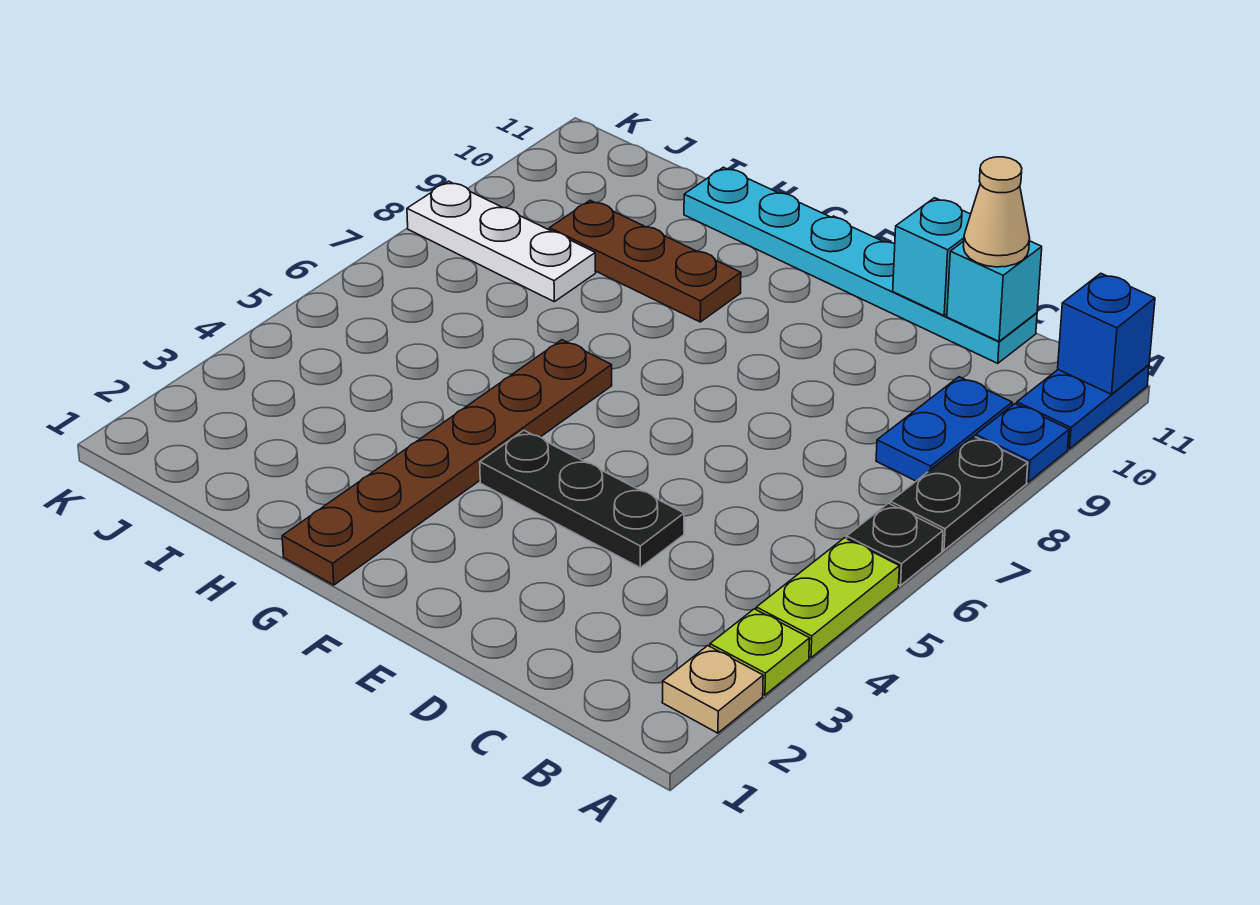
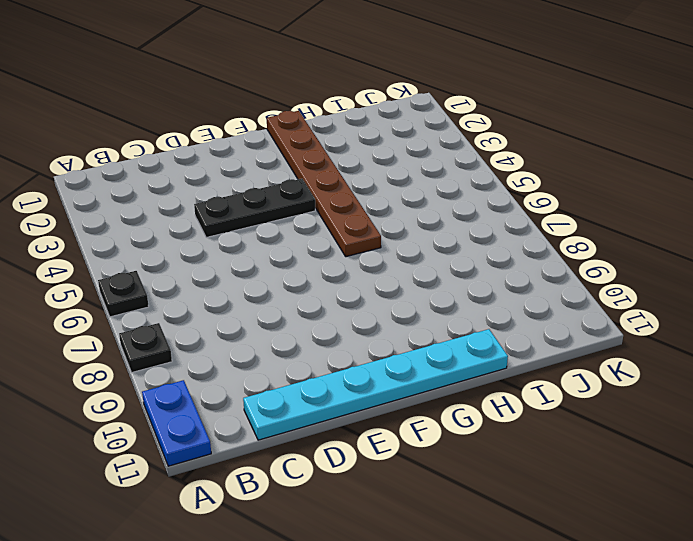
black 1x1 plate [119,323,172,372] -> black 1x2 plate [890,436,1028,550]
none -> tan 1x1 plate [662,646,763,733]
none -> lime 1x1 plate [710,609,810,695]
none -> lime 1x2 plate [756,538,899,658]

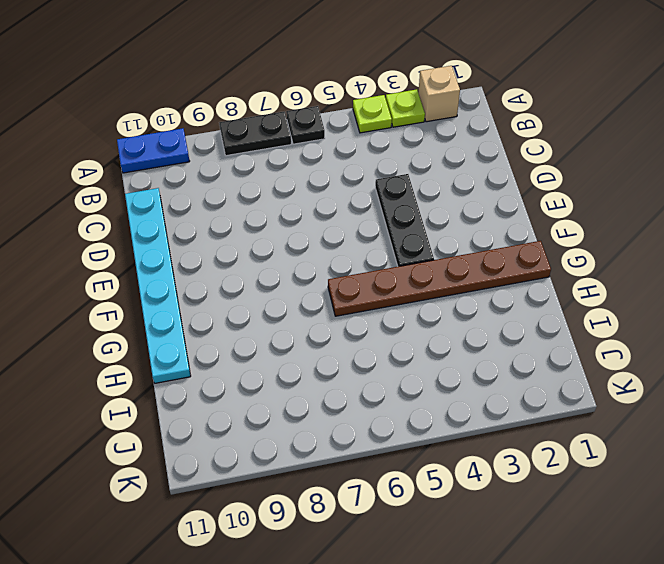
tan 1x1 brick [418,66,460,122] -> tan 1x1 plate [662,646,763,733]
lime 1x1 plate [353,95,392,133] -> lime 1x2 plate [756,538,899,658]
none -> blue 1x1 plate [975,404,1069,482]
none -> blue 1x2 plate [876,377,1012,481]
none -> brown 1x3 plate [549,200,741,322]

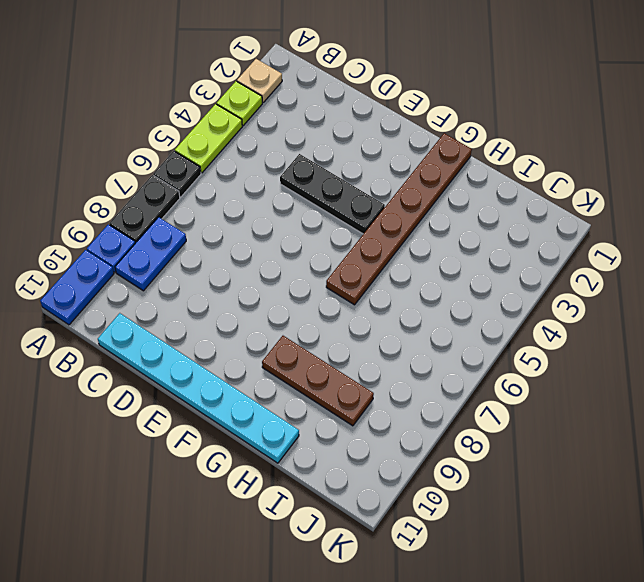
none -> white 1x3 plate [407,181,596,302]
none -> blue 1x1 brick [1058,273,1155,394]
none -> cyan 1x1 brick [947,241,1042,341]

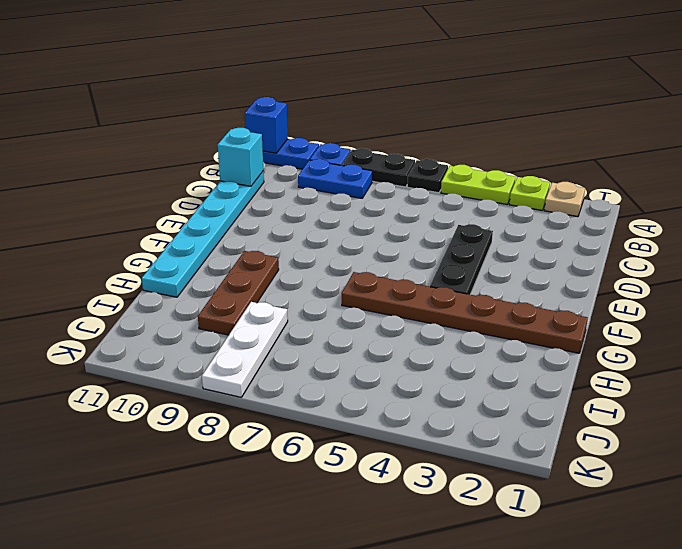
none -> cyan 1x1 brick [893,198,971,315]
none -> tan 1x1 cone [963,157,1030,267]

